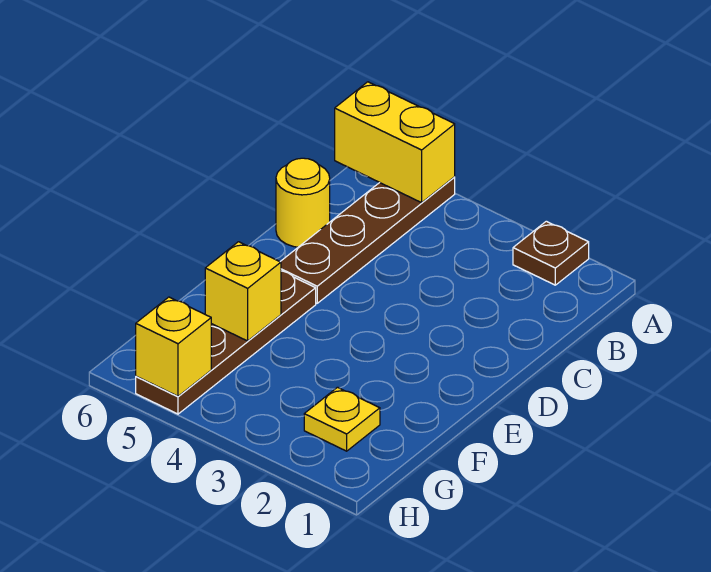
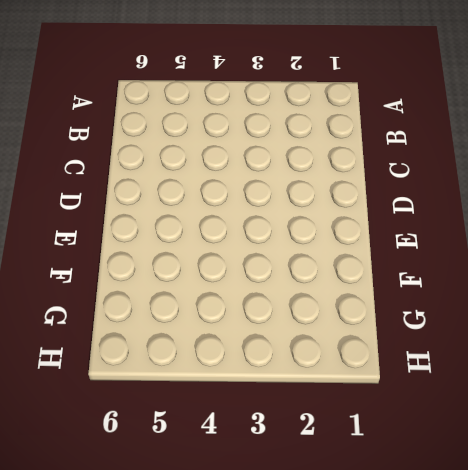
none -> brown 1x1 plate [513,221,589,285]
none -> brown 1x4 plate [280,177,455,303]

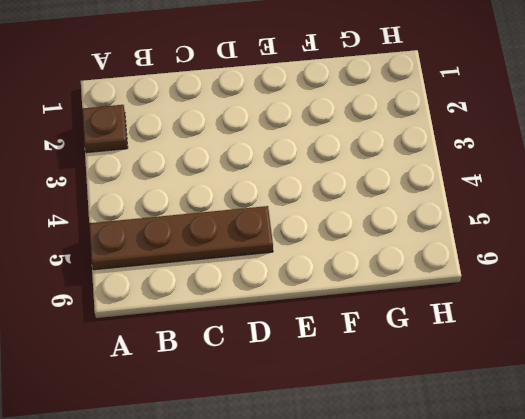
none -> yellow 1x1 round brick [276,158,330,247]
none -> brown 1x4 plate [136,271,316,414]

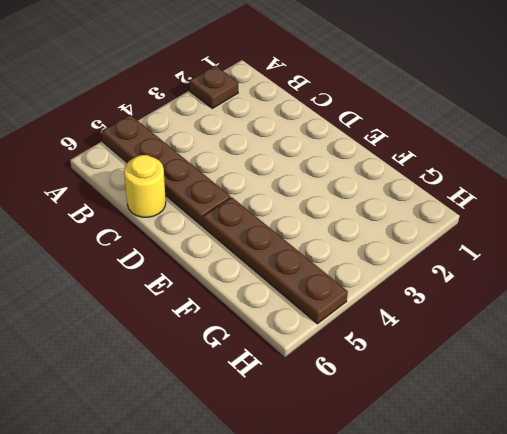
none -> yellow 1x1 plate [304,387,380,451]
none -> yellow 1x2 brick [335,82,455,203]

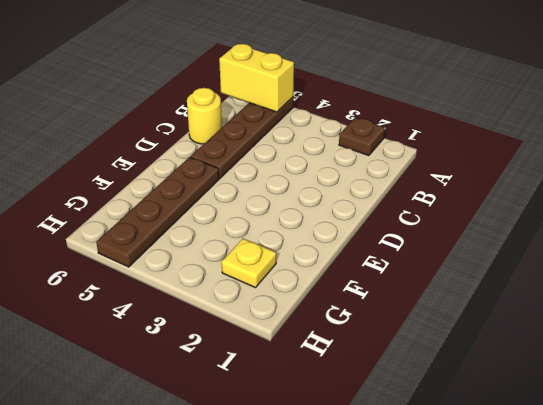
none -> yellow 1x1 brick [205,242,281,341]
none -> yellow 1x1 brick [136,297,211,396]

